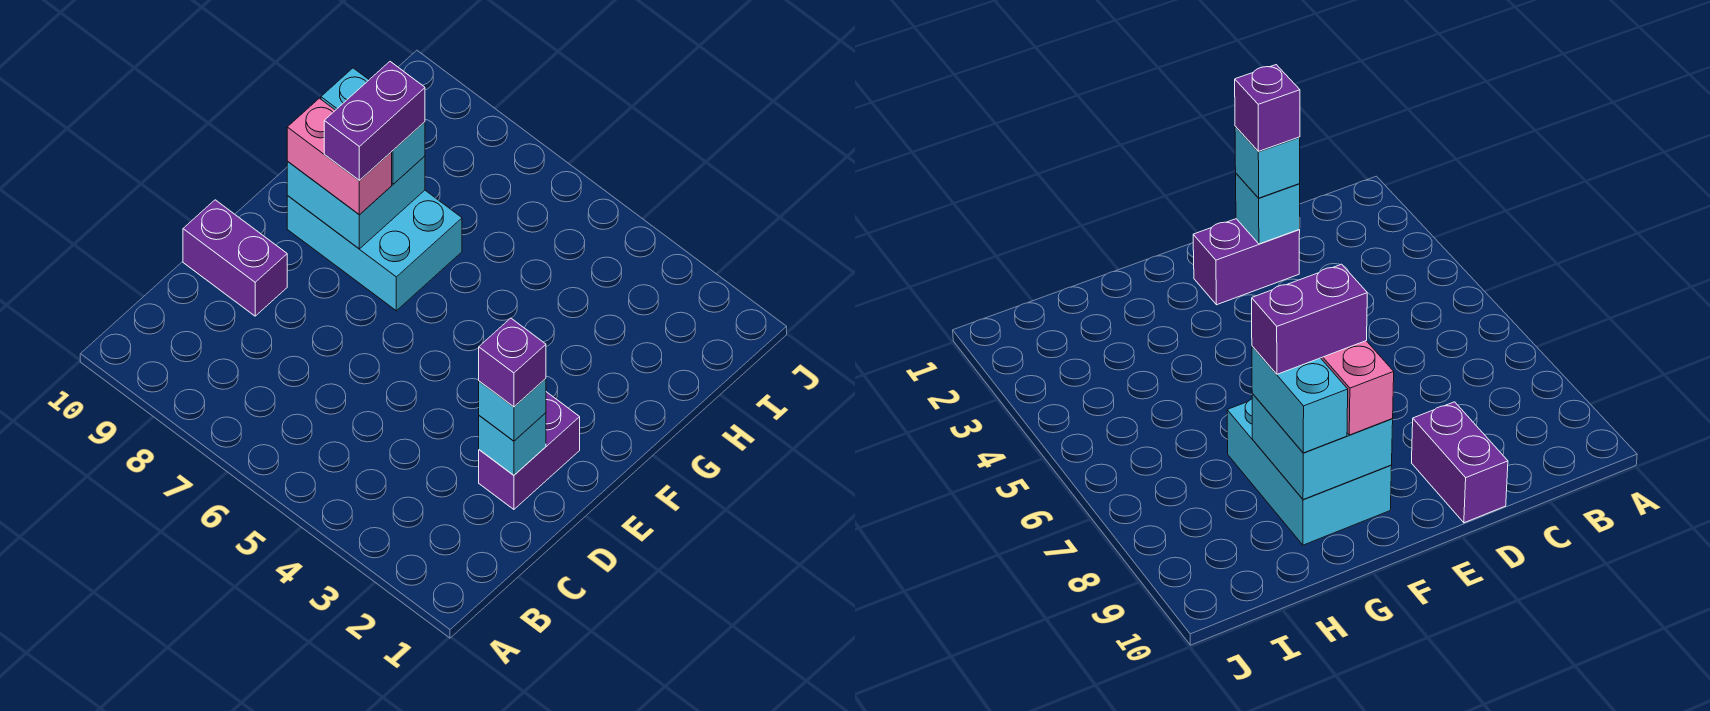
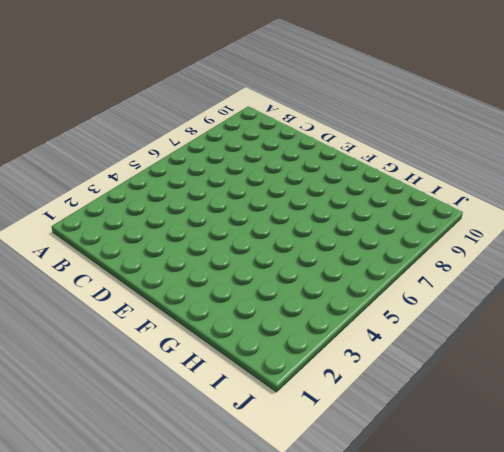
none -> purple 1x2 brick [479,392,580,509]
none -> purple 1x2 brick [183,200,287,316]

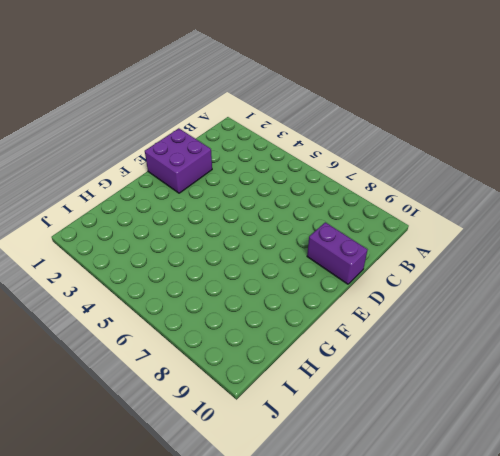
purple 2x2 brick [145,128,212,193] -> purple 1x2 brick [479,392,580,509]
none -> cyan 2x3 brick [287,190,462,311]
none -> cyan 1x1 brick [479,413,546,475]

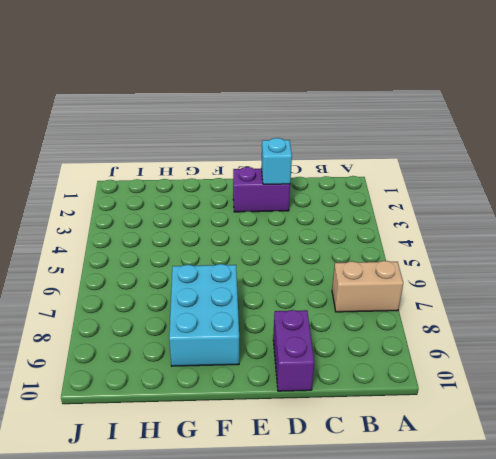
tan 1x2 brick [332,261,403,312] -> none
none -> cyan 2x2 brick [287,156,425,249]
none -> cyan 1x1 brick [479,379,546,441]

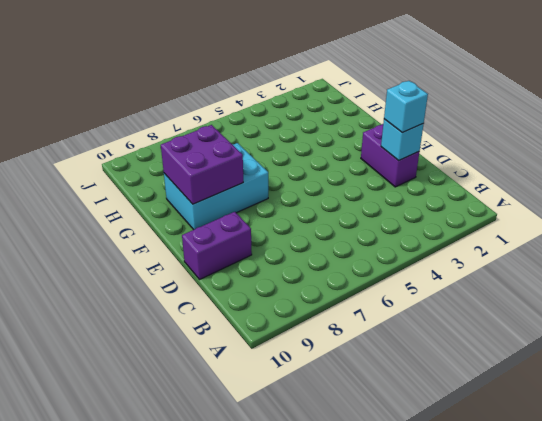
purple 2x2 brick [161,125,243,204] -> cyan 2x2 brick [287,156,425,249]
none -> pink 1x2 brick [287,98,392,215]
none -> cyan 1x2 brick [321,68,425,184]

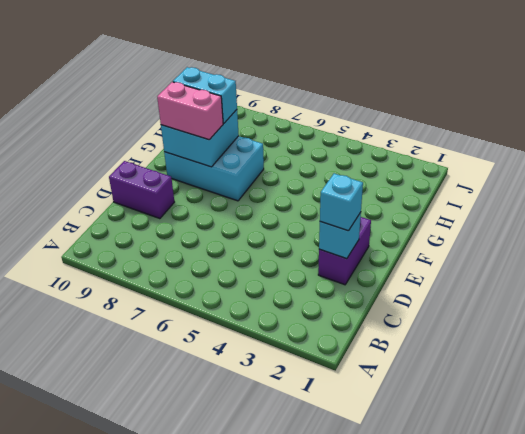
none -> purple 1x1 brick [479,318,546,407]
none -> purple 1x2 brick [324,62,425,181]

